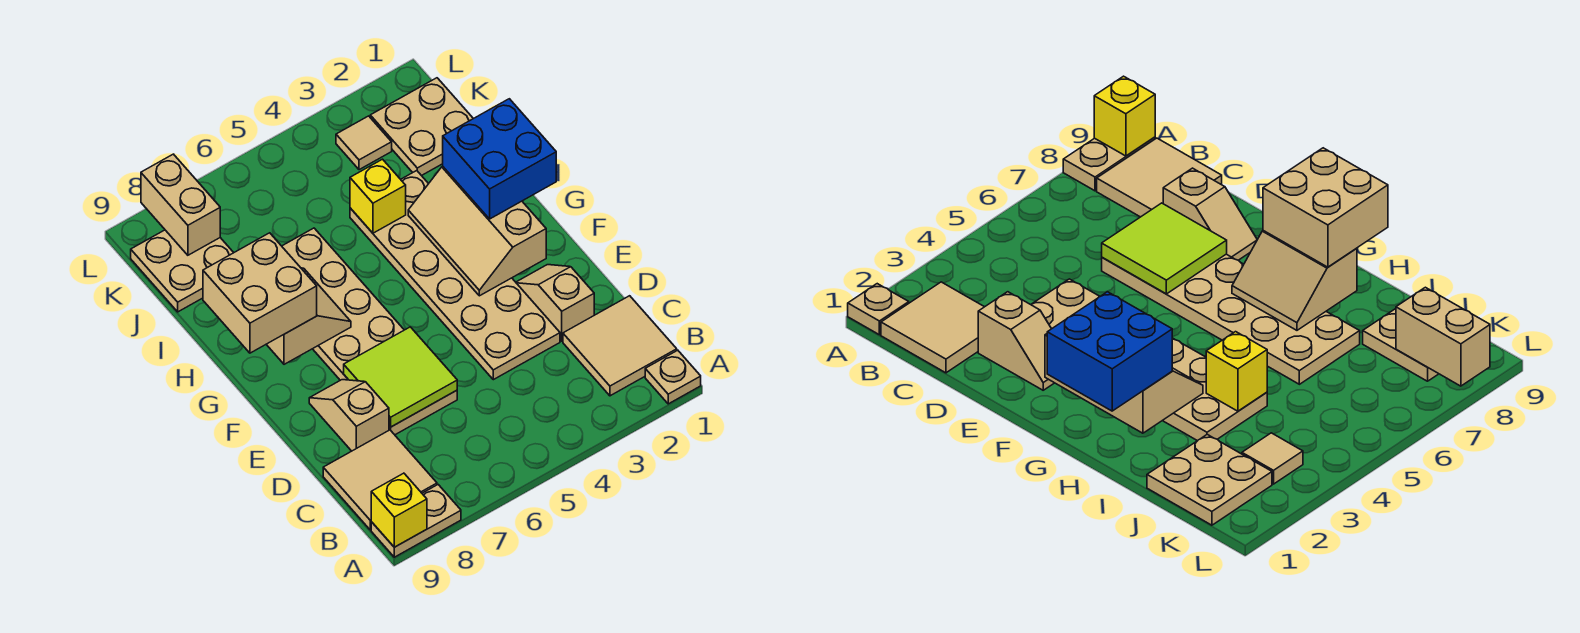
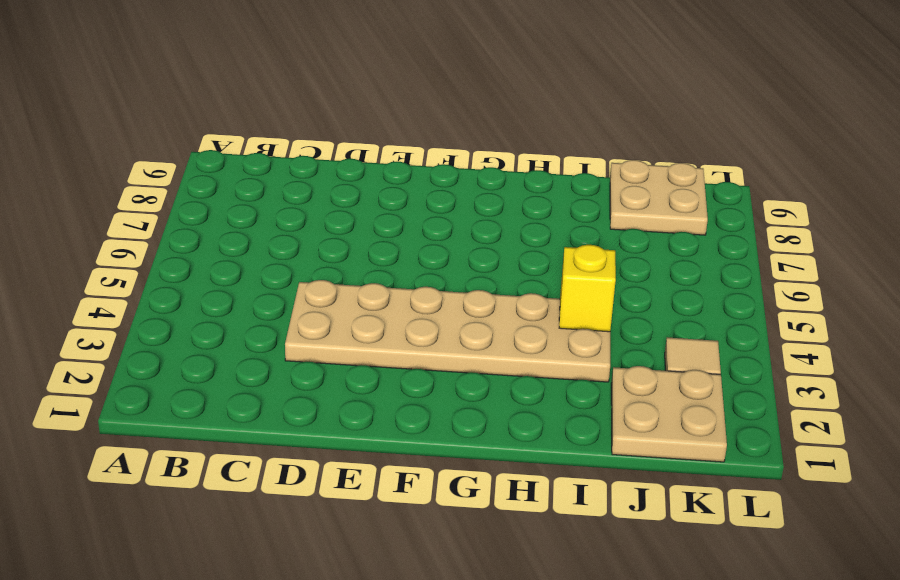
none -> tan 1x1 plate [645,350,701,404]
none -> tan 1x2 plate [371,485,461,557]
none -> tan 2x2 tile [563,296,677,396]

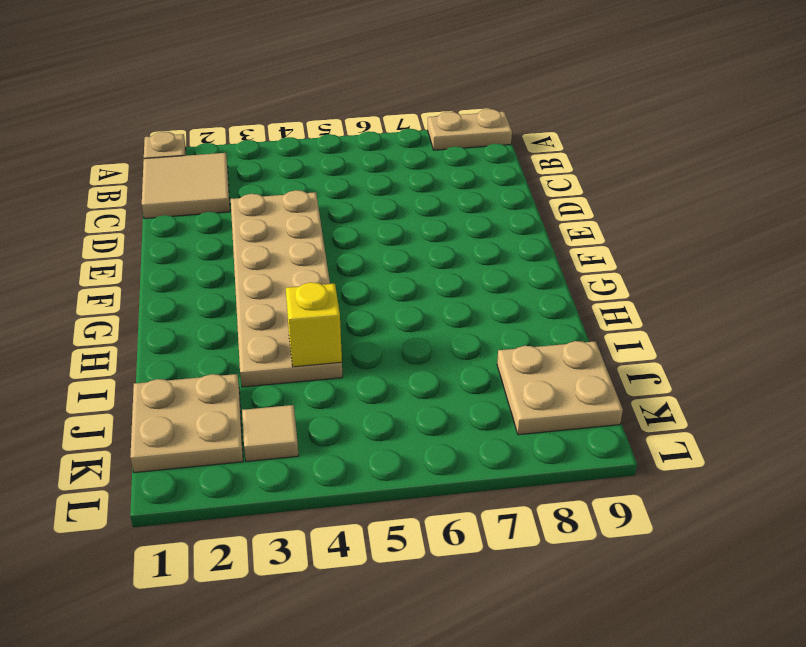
none -> tan 2x2 tile [323,430,437,530]
none -> tan 1x2 slope [516,265,594,341]
none -> tan 2x6 plate [282,228,457,435]

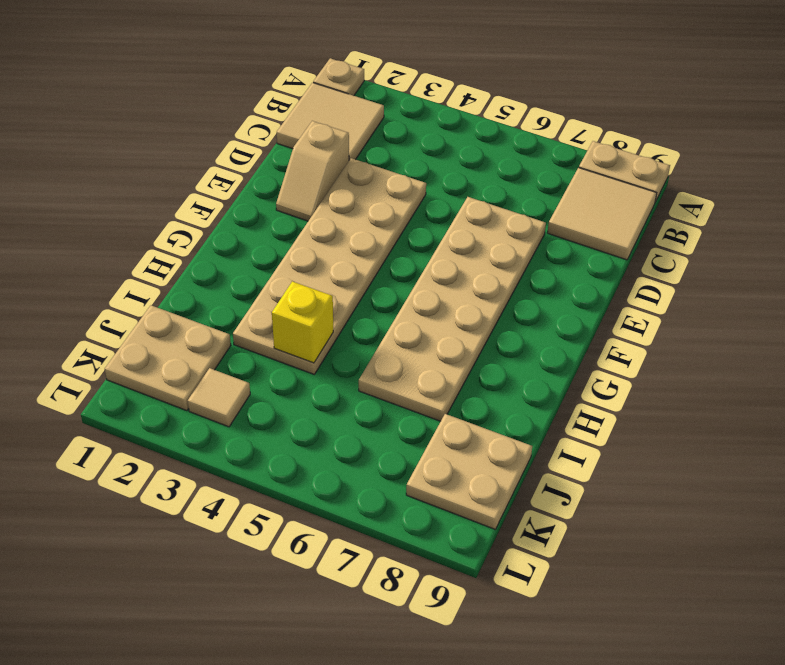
none -> tan 1x2 slope [309,380,389,451]
none -> yellow 1x1 brick [371,473,427,547]
none -> lime 2x2 tile [344,327,457,427]

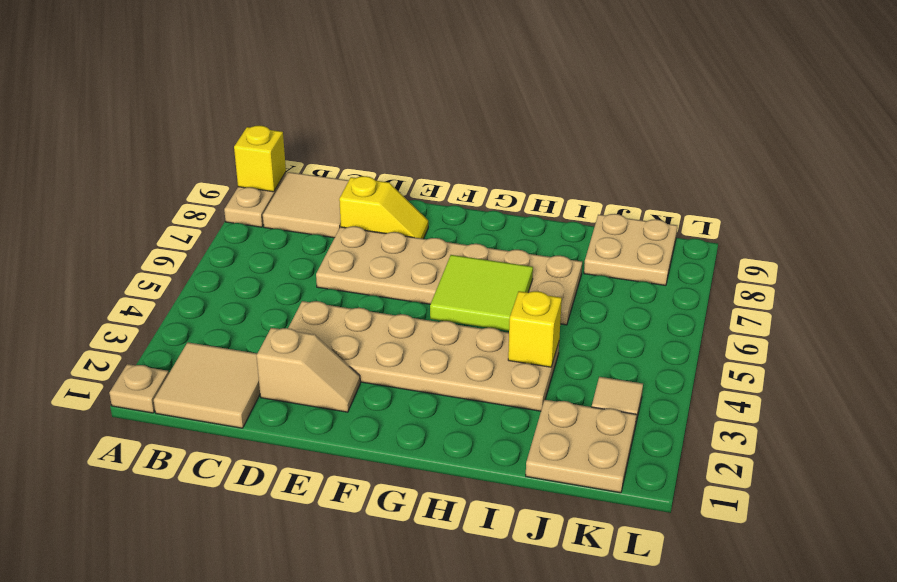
yellow 1x2 slope [339,176,428,239] -> tan 1x2 slope [309,380,389,451]
lime 2x2 tile [430,255,533,331] -> lime 2x2 tile moved to [344,327,457,427]
none -> tan 2x3 slope [408,166,546,296]
none -> tan 2x2 slope [266,268,351,364]
none -> tan 1x2 brick [141,154,220,255]

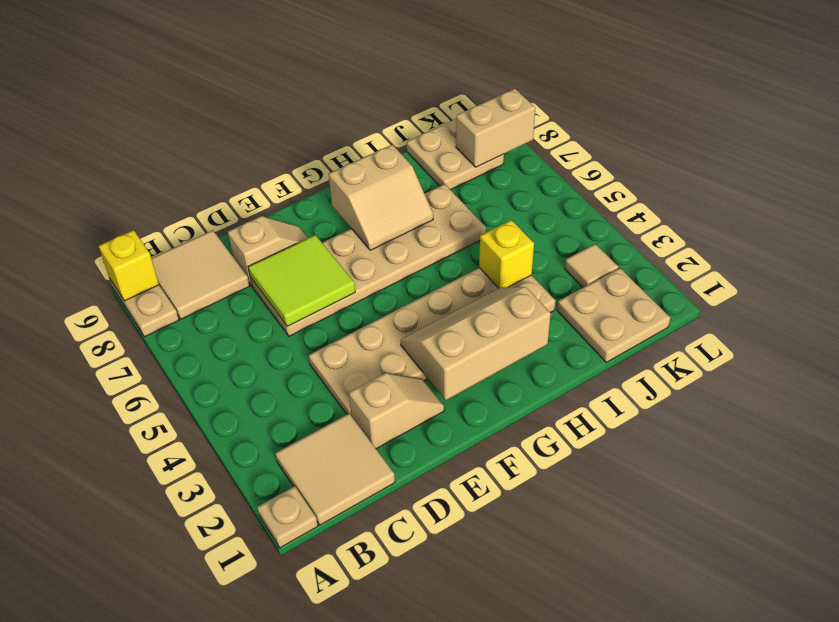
none -> blue 2x2 brick [443,99,556,219]
none -> tan 2x2 brick [203,233,317,353]

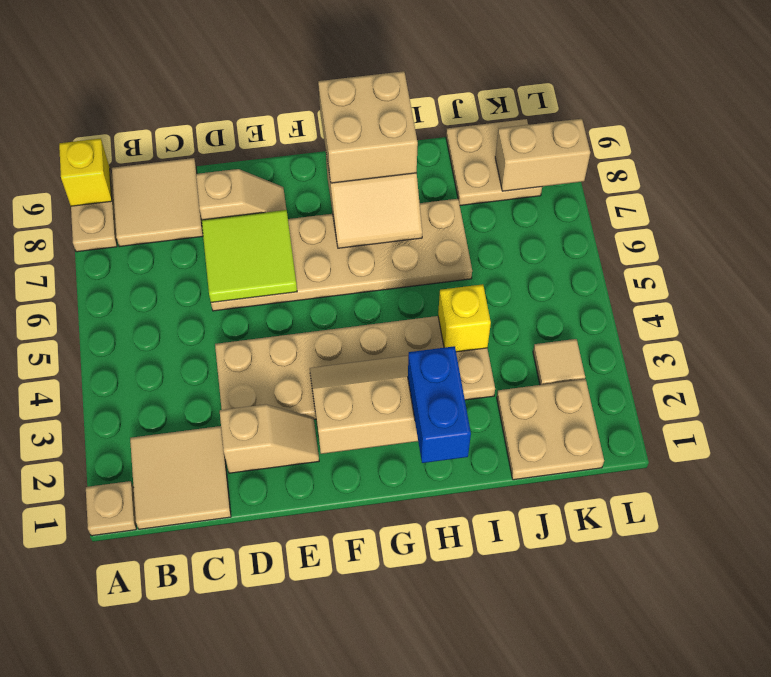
blue 1x2 brick [408,346,471,463] -> blue 2x2 brick [443,99,556,219]

